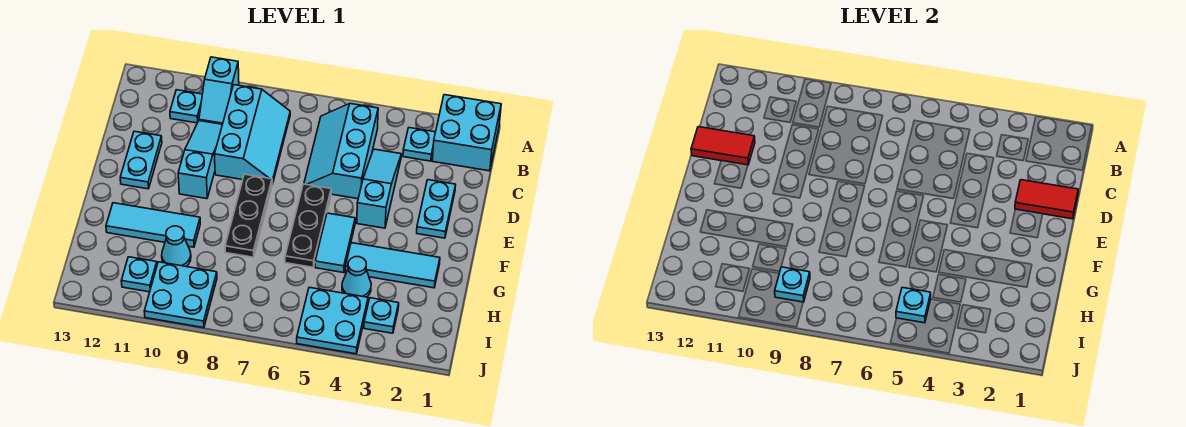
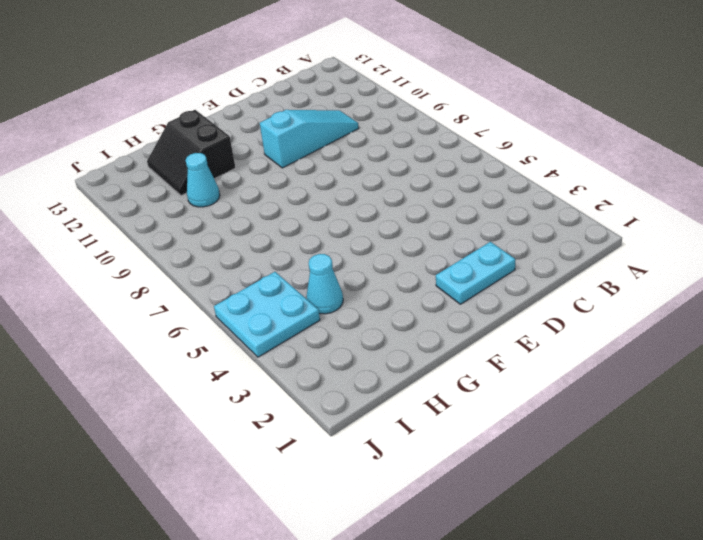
black 2x2 slope [147,110,235,196] -> cyan 1x3 tile [106,203,200,247]
none -> cyan 2x2 brick [432,95,501,171]
none -> cyan 1x2 slope [199,57,239,124]
none -> cyan 1x1 plate [403,128,435,161]

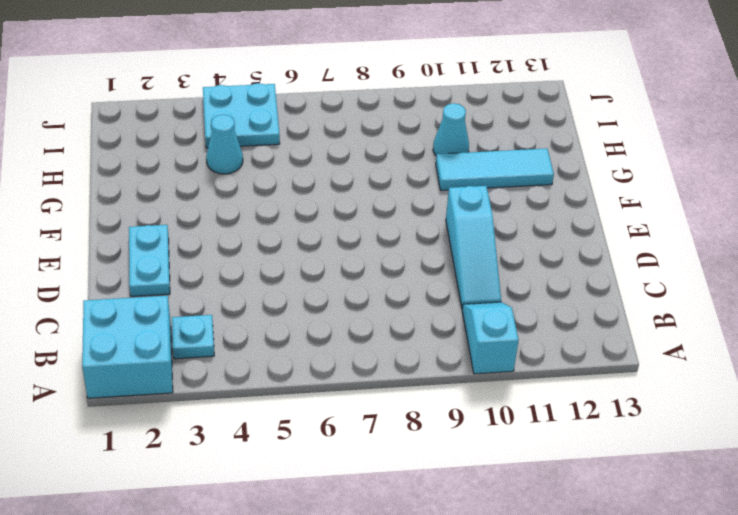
none -> cyan 2x3 slope [304,104,378,199]
none -> cyan 2x3 slope [214,85,290,184]
none -> cyan 1x1 plate [170,90,202,123]

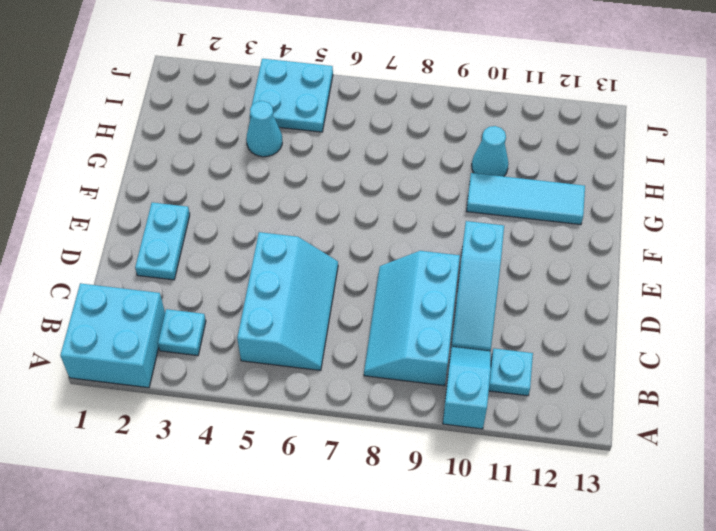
none -> cyan 1x3 slope [357,149,401,228]
none -> cyan 1x2 plate [120,131,162,189]
none -> black 1x3 plate [285,184,331,267]

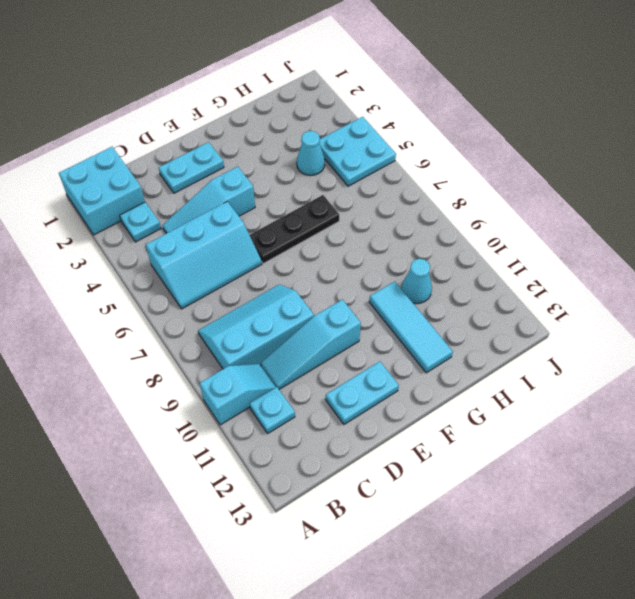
none -> black 1x3 plate [225,174,272,257]
none -> cyan 1x2 tile [315,213,355,273]
none -> cyan 1x3 tile [345,243,440,288]

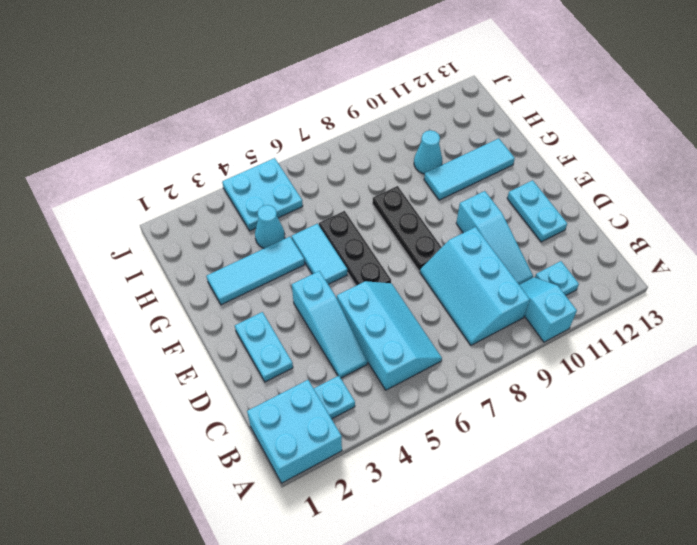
none -> cyan 1x1 plate [364,298,399,333]
none -> cyan 2x2 plate [144,262,217,328]
none -> cyan 1x1 plate [121,257,157,292]

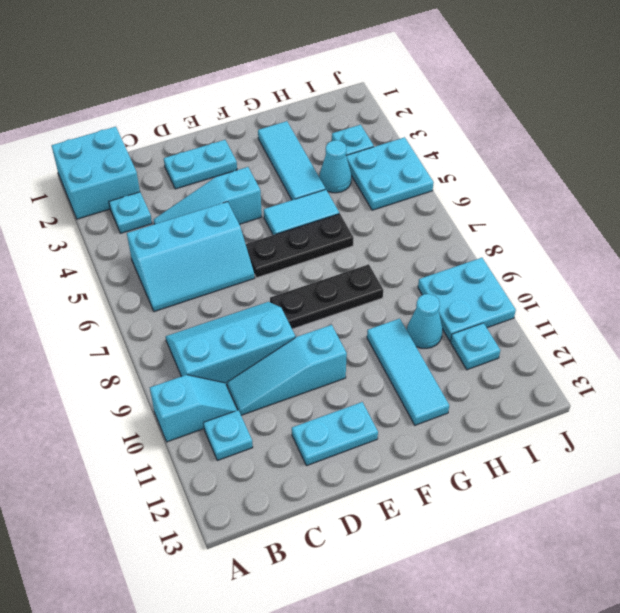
none -> red 1x2 tile [1015,180,1078,219]
none -> red 1x2 tile [691,127,755,165]
none -> cyan 1x1 plate [896,287,931,323]

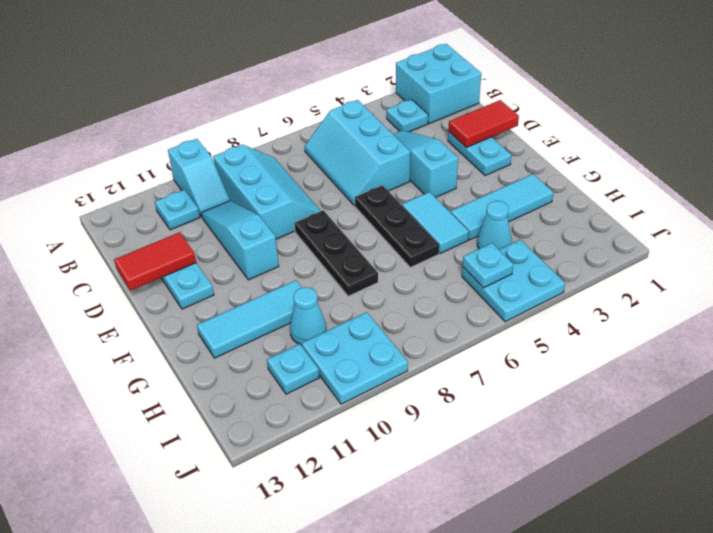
none -> cyan 1x1 plate [364,298,399,333]
none -> cyan 1x1 plate [775,267,810,302]

